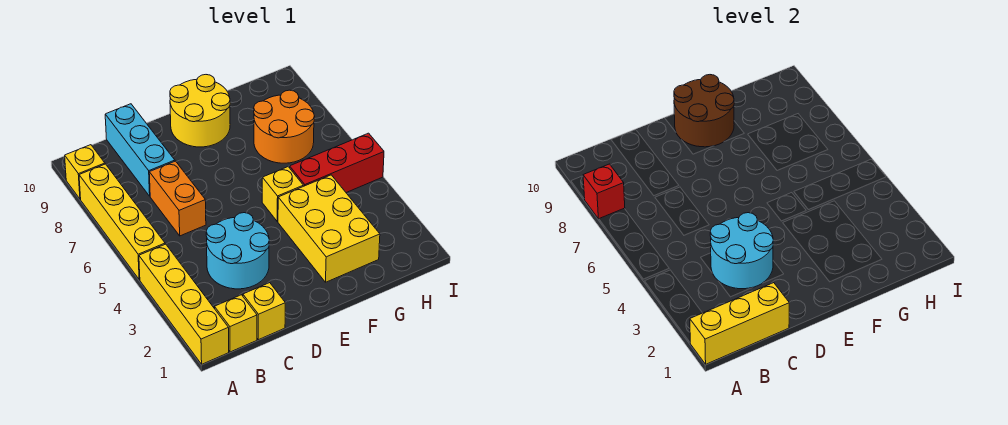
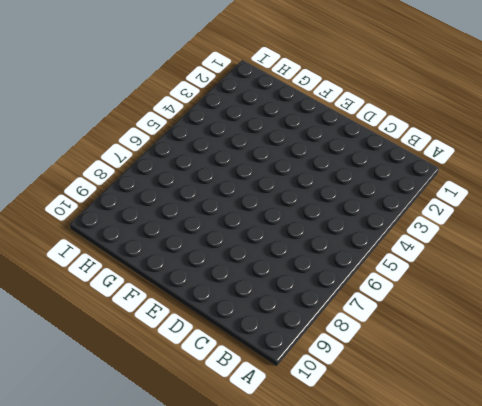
none -> yellow 1x4 brick [139,244,229,364]
none -> yellow 1x4 brick [79,164,165,280]
none -> yellow 1x1 brick [65,145,105,199]

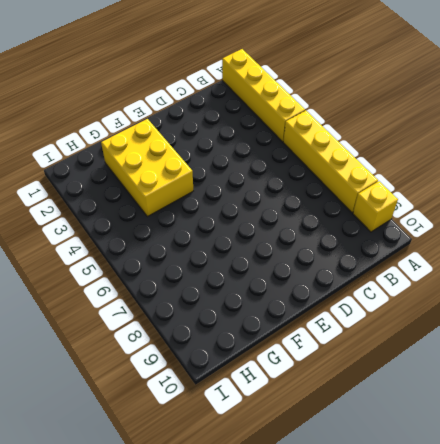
none -> yellow 1x1 brick [214,295,257,352]
none -> yellow 1x1 brick [243,283,285,340]
none -> cyan 2x2 round brick [206,213,269,289]

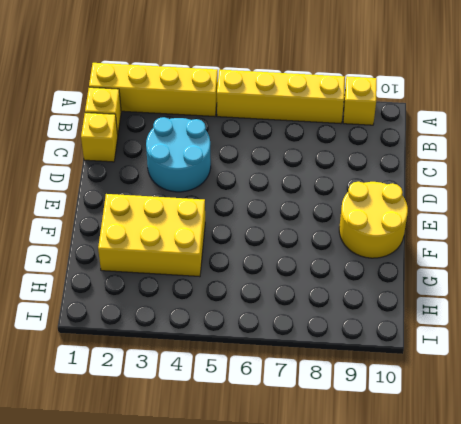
none -> orange 1x2 brick [149,161,206,236]
none -> cyan 1x3 brick [105,104,175,196]
none -> yellow 1x1 brick [262,167,303,221]

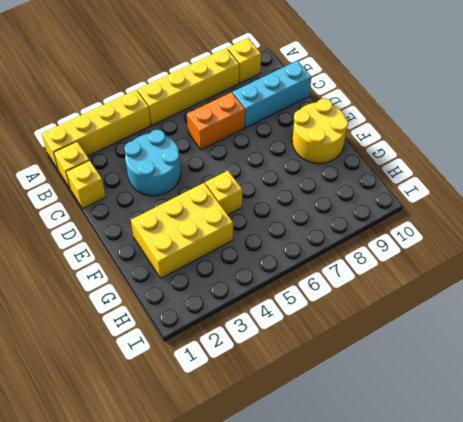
none -> red 1x3 brick [290,133,384,193]
none -> orange 2x2 round brick [254,90,315,163]
none -> yellow 1x3 brick [690,283,789,364]

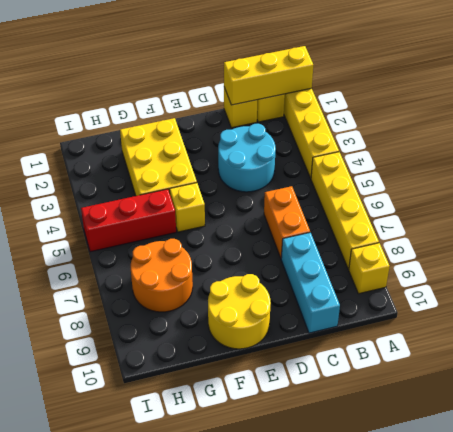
none -> red 1x1 brick [583,164,625,219]
none -> cyan 2x2 round brick [710,213,773,289]
none -> brown 2x2 round brick [674,75,734,147]

